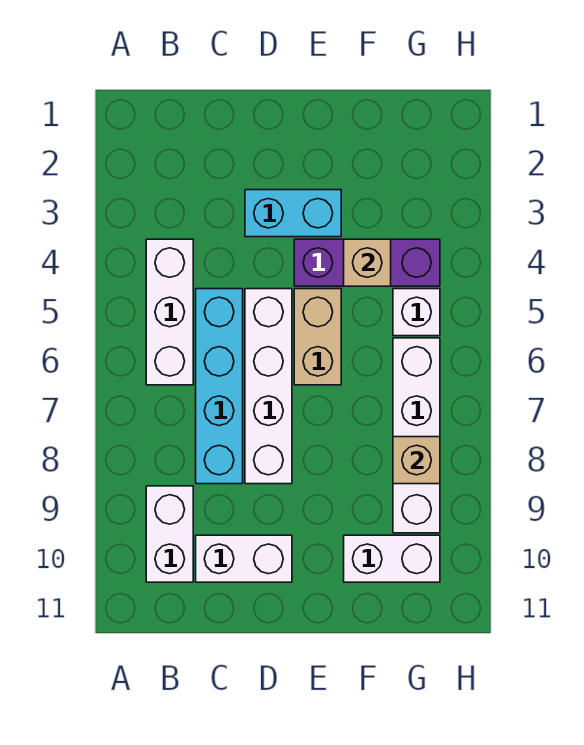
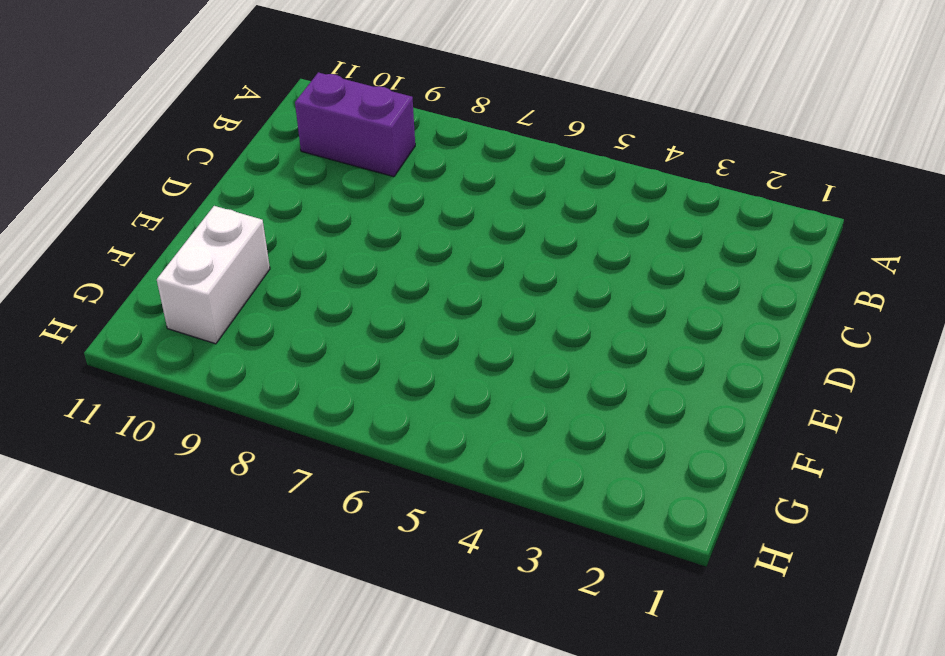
purple 1x2 brick [295,72,415,177] -> white 1x2 brick [146,486,193,582]
none -> white 1x3 brick [146,239,193,385]
none -> cyan 1x4 brick [196,289,243,484]
none -> white 1x2 brick [196,535,292,582]

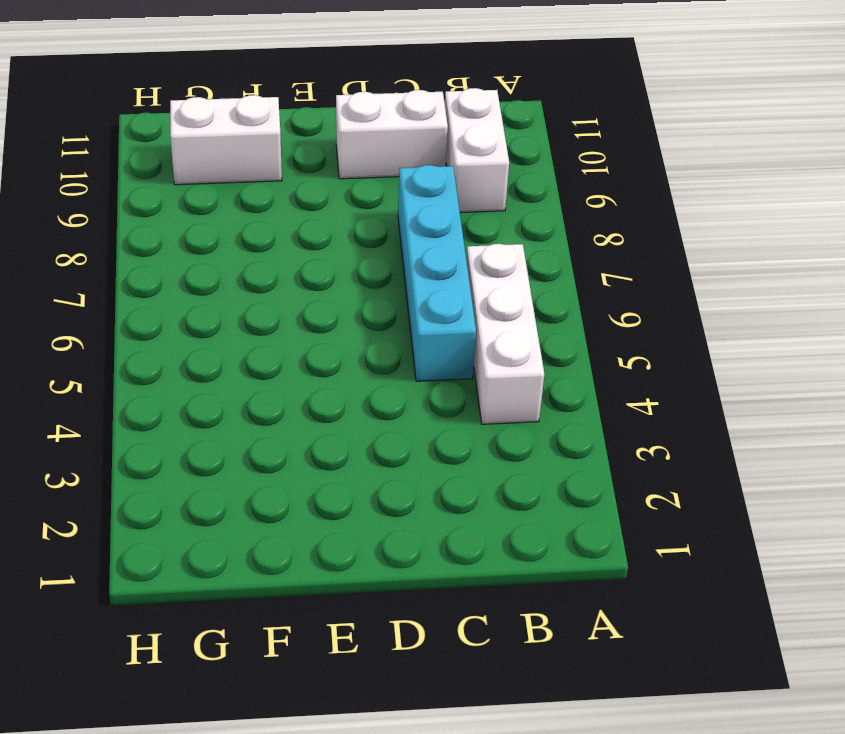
none -> cyan 1x2 brick [245,190,341,237]
none -> white 1x4 brick [245,289,292,484]
none -> purple 1x3 brick [294,239,440,286]

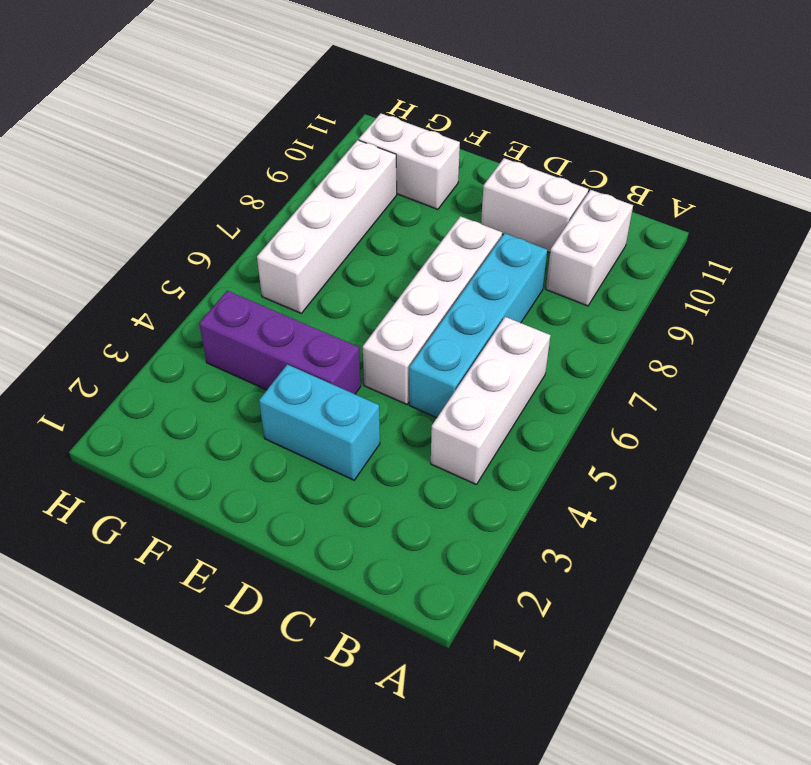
none -> tan 1x2 brick [294,289,341,385]
none -> white 1x1 brick [393,289,440,336]
none -> tan 1x1 brick [344,239,391,286]

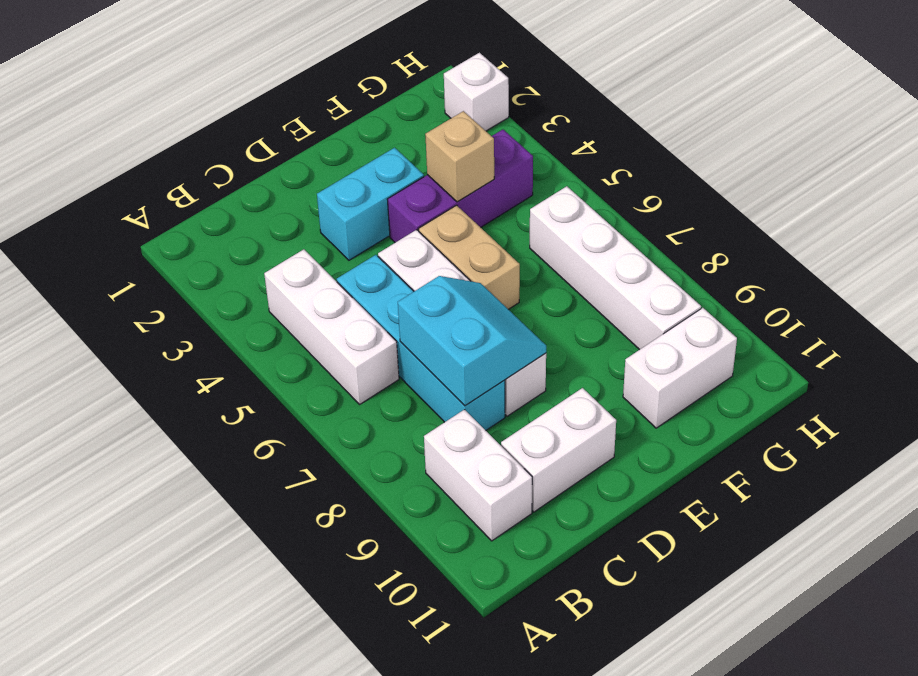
cyan 2x2 slope [398,276,546,406] -> none
white 1x1 brick [444,53,509,131] -> white 1x1 brick moved to [393,289,440,336]
none -> tan 1x1 brick [393,437,440,484]

